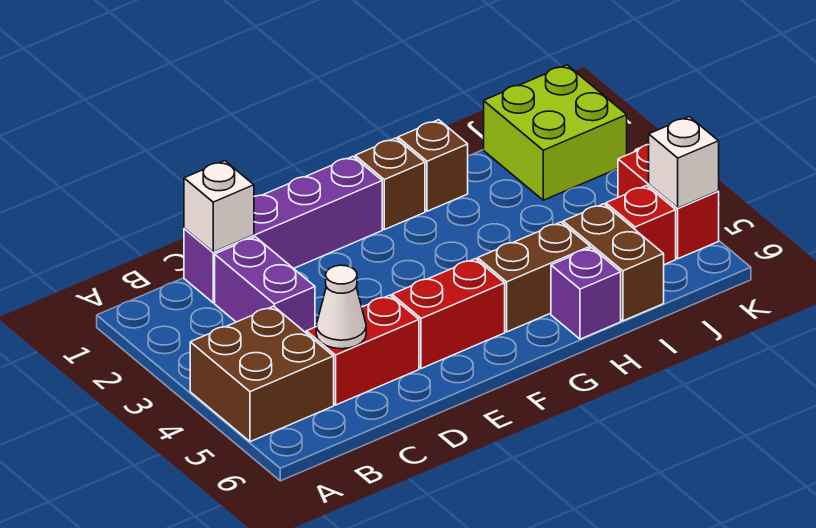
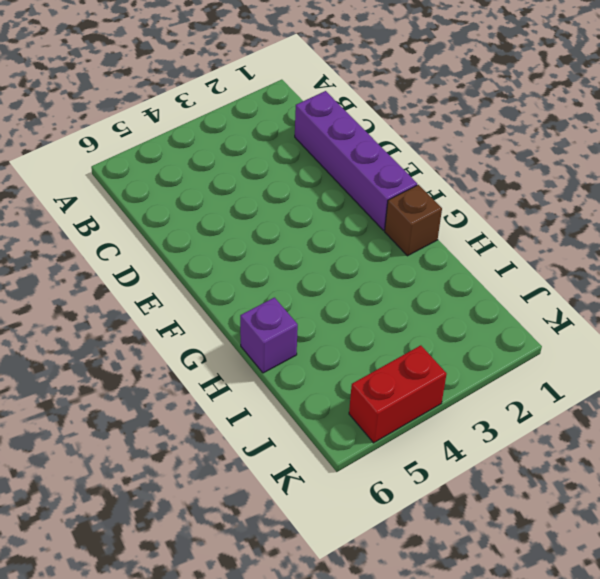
none -> brown 2x2 brick [190,306,334,442]
none -> purple 1x2 brick [215,237,315,333]
none -> red 1x2 brick [306,295,419,405]

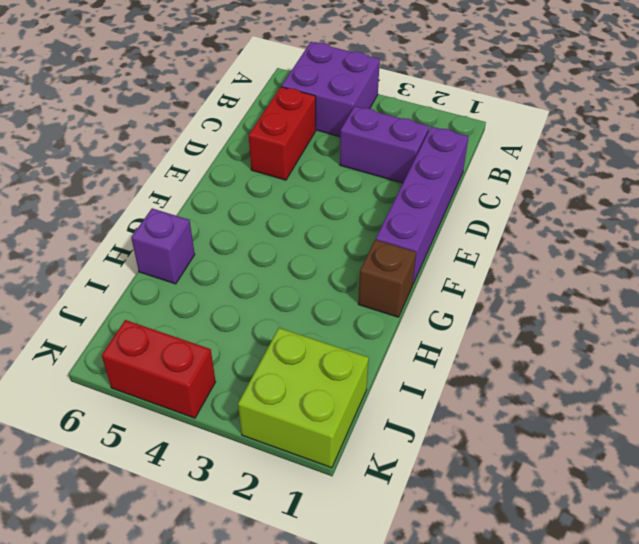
purple 2x2 brick [282,42,380,137] -> brown 2x2 brick [190,306,334,442]
none -> red 1x2 brick [392,259,505,369]
none -> brown 1x2 brick [478,222,590,332]
none -> brown 1x1 brick [398,120,468,211]

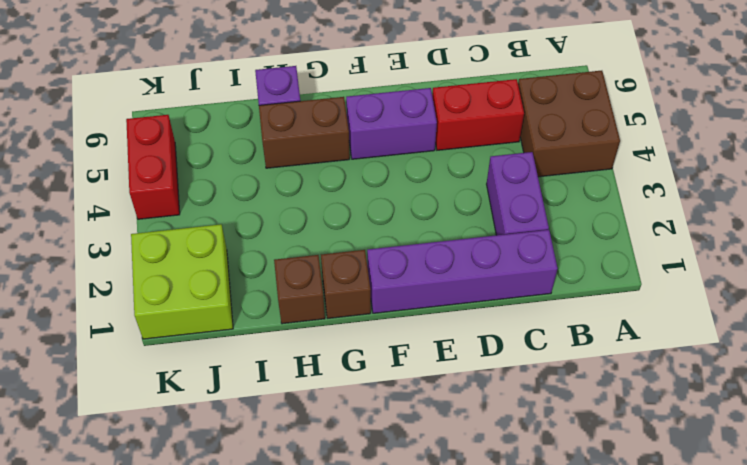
purple 1x2 brick [346,88,437,159] -> red 1x2 brick [392,259,505,369]
none -> brown 1x2 brick [563,204,664,321]
none -> red 1x1 brick [606,186,676,265]
none -> white 1x1 brick [184,161,254,252]

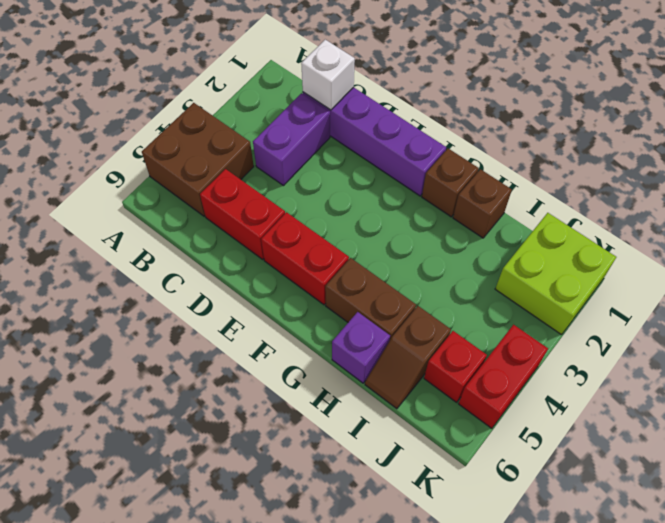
brown 1x2 slope [365,306,451,409] -> brown 1x2 brick [563,204,664,321]
none -> white 1x1 cone [316,265,366,349]
none -> white 1x1 brick [649,117,719,208]

